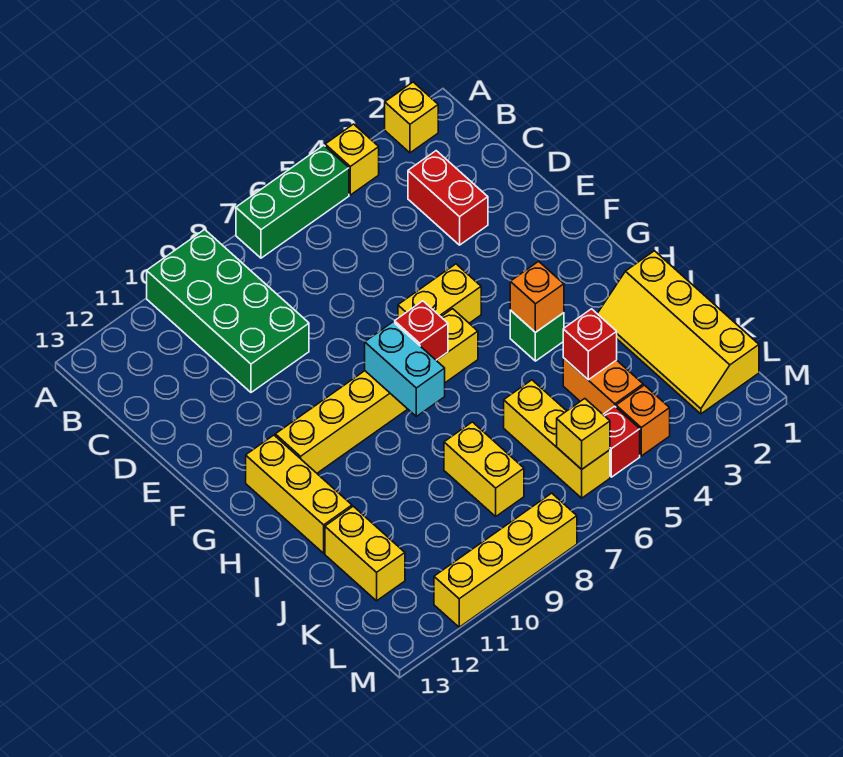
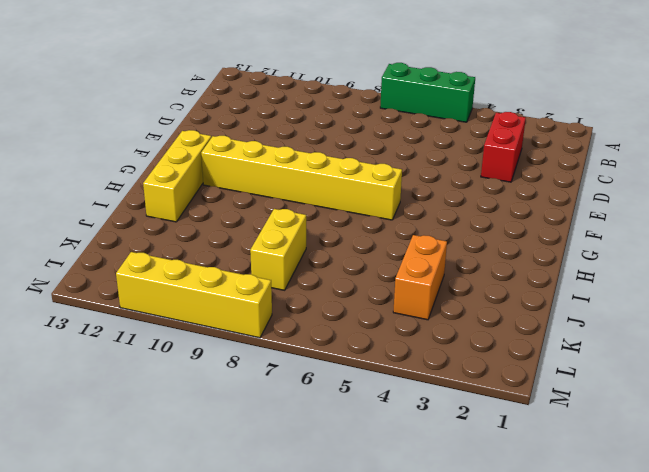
none -> yellow 1x1 brick [385,82,438,153]
none -> yellow 1x1 brick [325,124,379,195]
none -> green 2x4 brick [147,229,309,392]

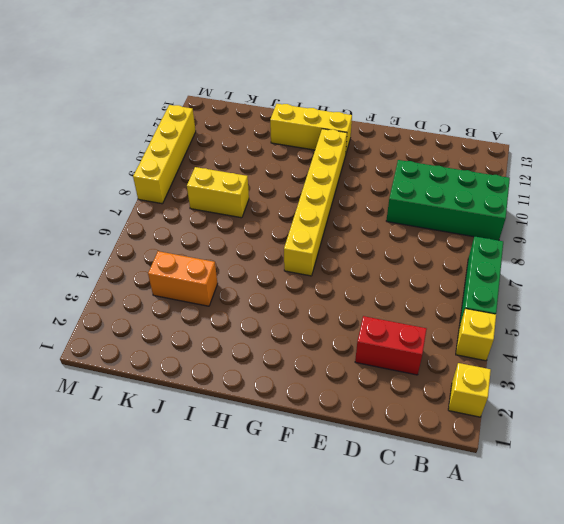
none -> yellow 1x2 brick [398,264,481,323]
none -> green 1x1 brick [510,310,564,361]
none -> yellow 2x4 slope [597,251,759,414]

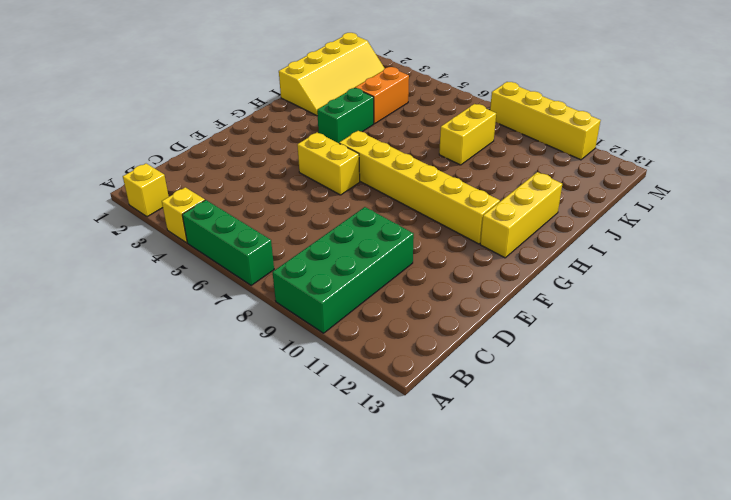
green 1x2 brick [317,88,374,143] -> green 1x1 brick [510,310,564,361]
none -> red 1x2 brick [408,151,488,245]
none -> yellow 1x3 brick [504,380,610,498]
none -> yellow 1x2 brick [325,506,405,601]

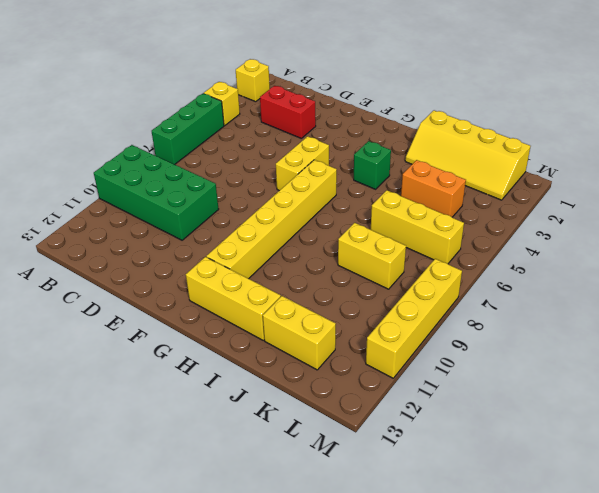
none -> orange 1x1 brick [616,385,670,456]
none -> red 1x1 brick [603,406,640,477]
none -> red 1x1 brick [395,301,448,360]

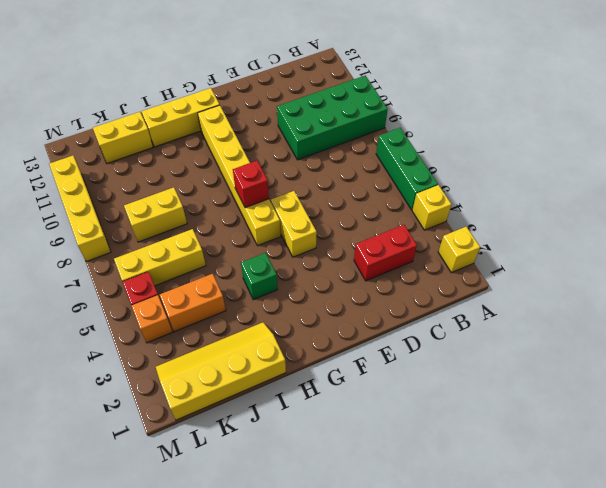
none -> cyan 1x2 brick [365,322,445,416]
none -> orange 1x1 brick [510,261,564,332]
none -> red 1x1 brick [563,309,617,380]

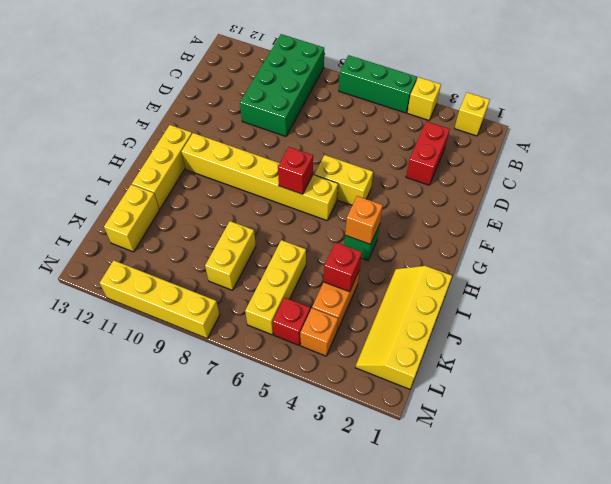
none -> cyan 1x2 brick [365,322,445,416]
none -> yellow 1x1 brick [557,399,610,469]

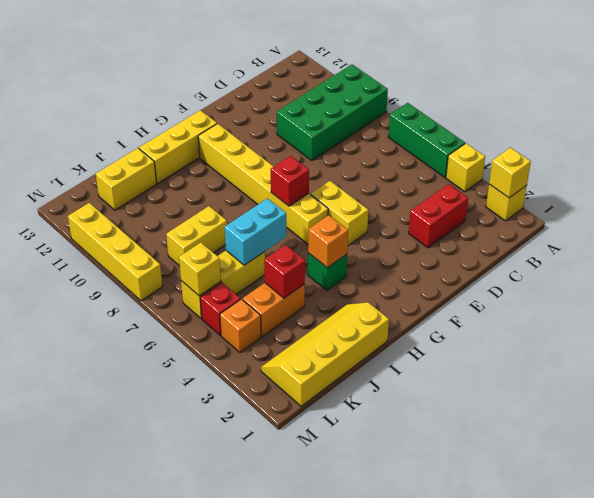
yellow 1x1 brick [489,148,531,198] -> none
cyan 1x2 brick [225,199,286,265] -> cyan 1x2 brick moved to [365,322,445,416]

